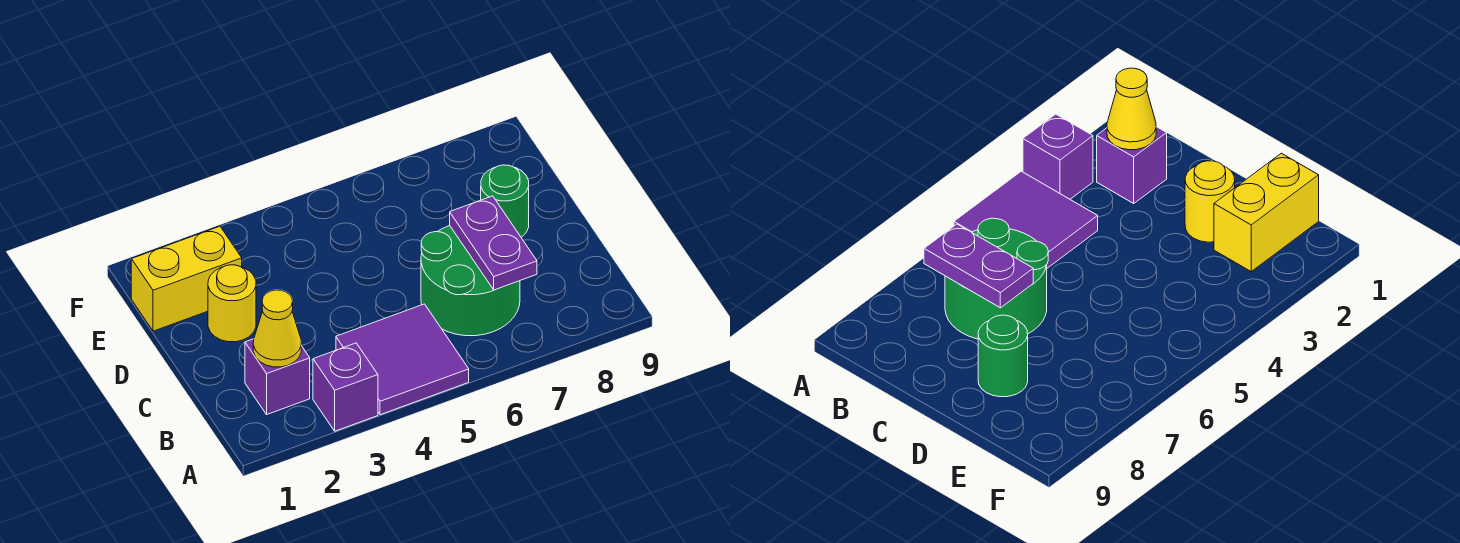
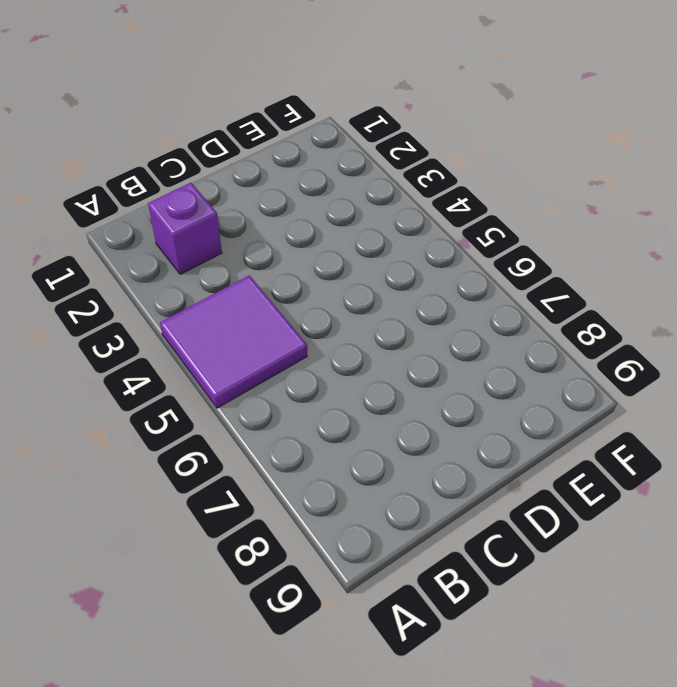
none -> purple 1x1 brick [313,343,378,431]
none -> green 2x2 round brick [421,226,520,336]

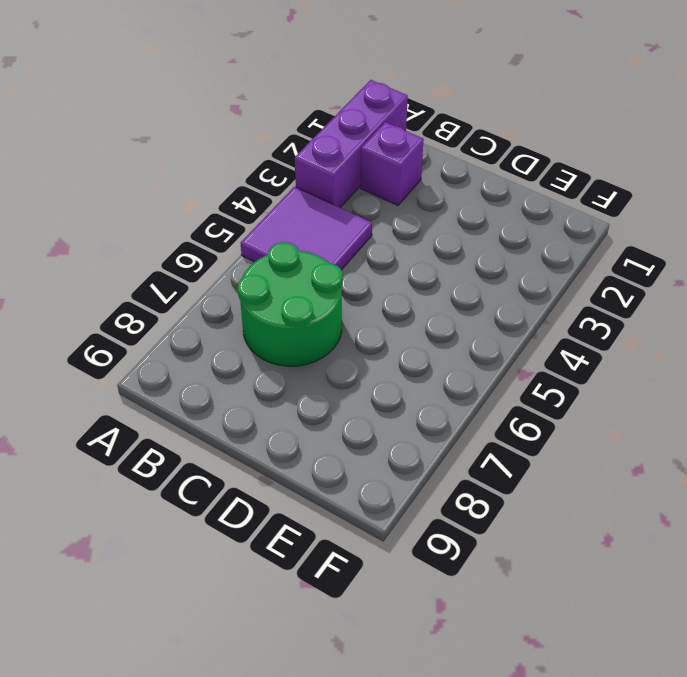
purple 1x3 brick [295,80,408,208] -> purple 1x1 brick [313,343,378,431]
none -> yellow 1x1 round brick [208,265,256,342]
none -> green 1x1 round brick [481,165,529,237]

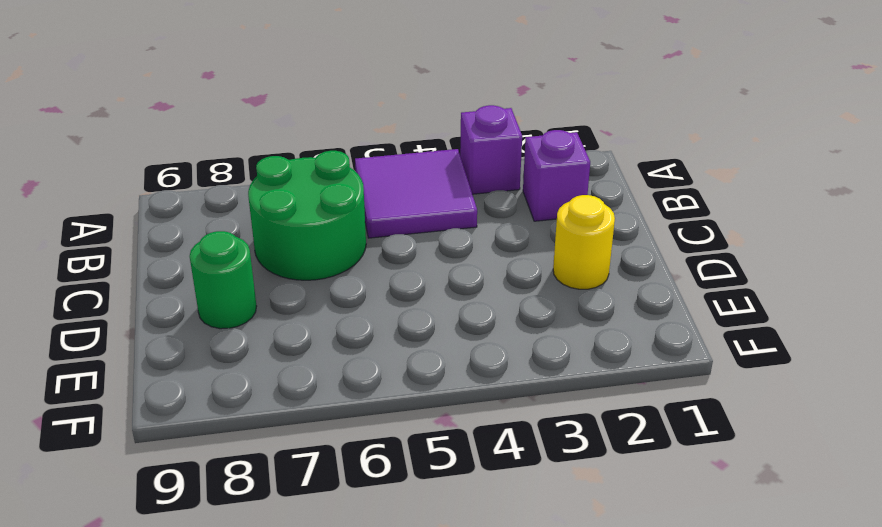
none -> yellow 1x2 brick [131,226,242,331]
none -> yellow 1x1 cone [253,290,301,367]

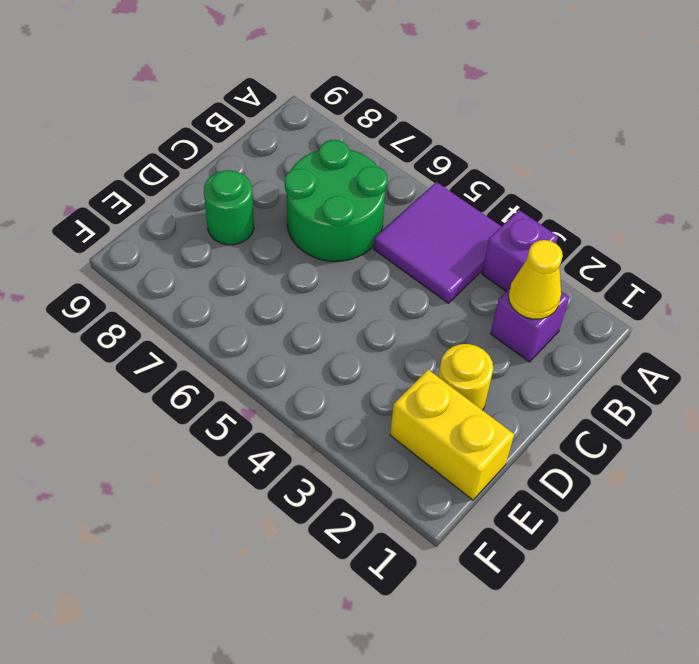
none -> purple 1x2 plate [450,196,537,290]

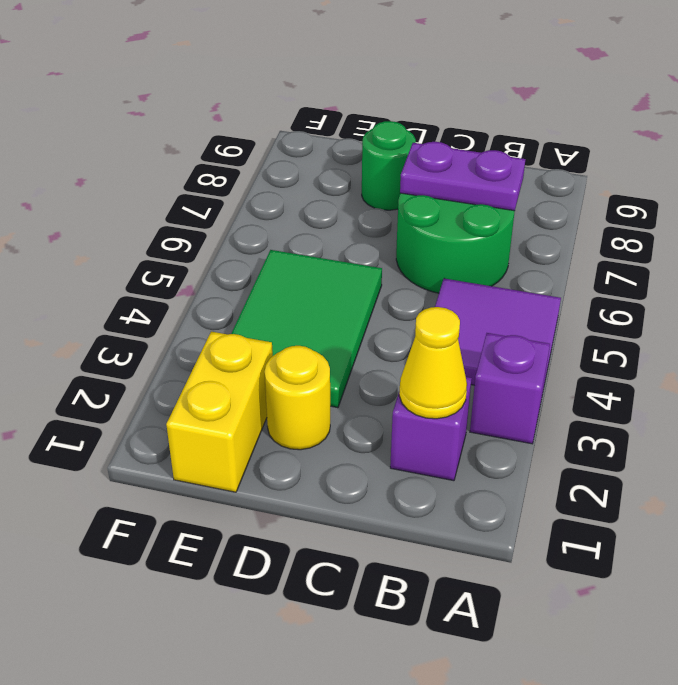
green 2x3 tile [231,250,382,408] -> none

